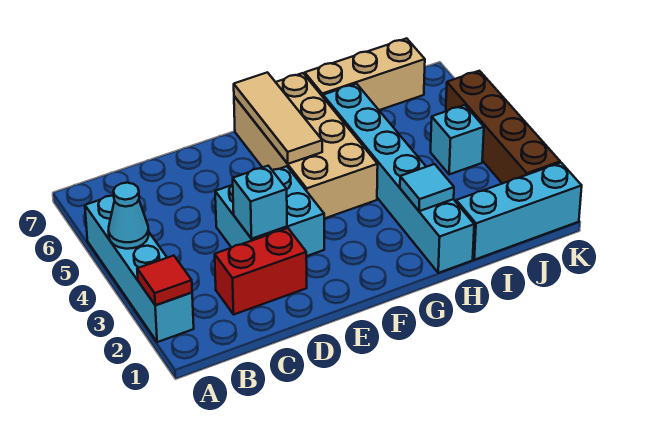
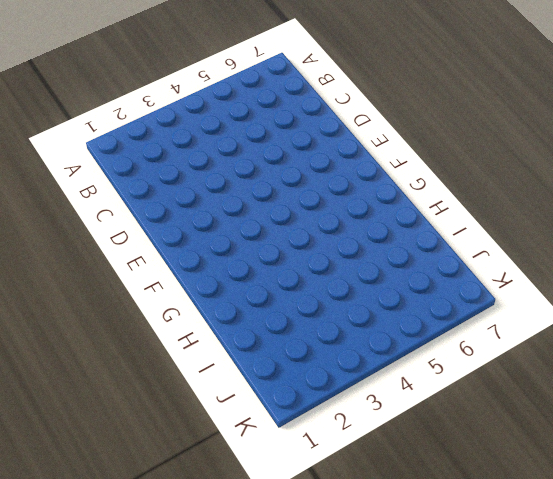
none -> cyan 1x4 brick [85,195,194,342]
none -> red 1x2 brick [215,228,307,314]
none -> cyan 2x2 brick [215,166,324,256]

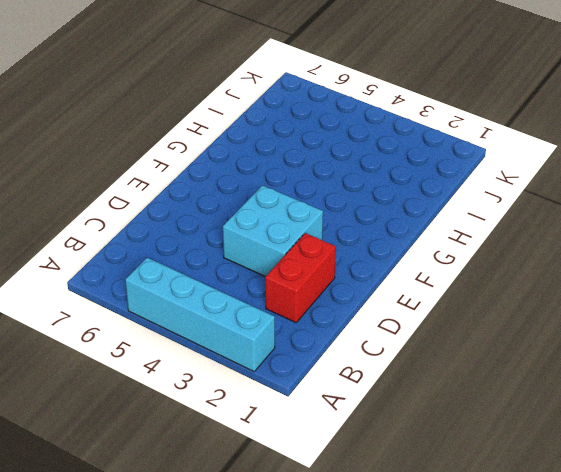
none -> tan 2x4 brick [234,73,378,219]
none -> cyan 1x6 brick [323,84,474,273]
none -> tan 1x3 brick [305,38,425,110]

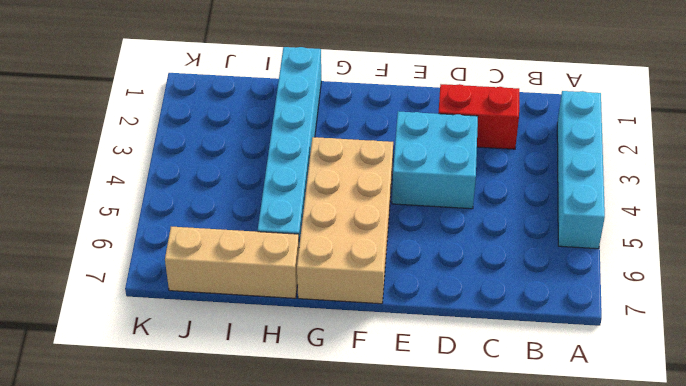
none -> cyan 1x3 brick [456,163,582,260]
none -> cyan 1x1 brick [431,105,484,174]
none -> brown 1x4 brick [446,71,560,184]

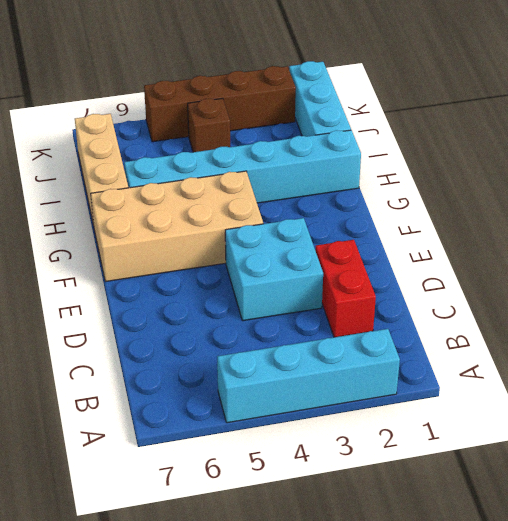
brown 1x1 brick [188,98,230,152] -> cyan 1x1 brick [431,105,484,174]
none -> red 1x1 tile [137,256,192,305]
none -> cyan 1x1 cone [108,183,149,249]
none -> cyan 1x1 brick [233,166,287,239]

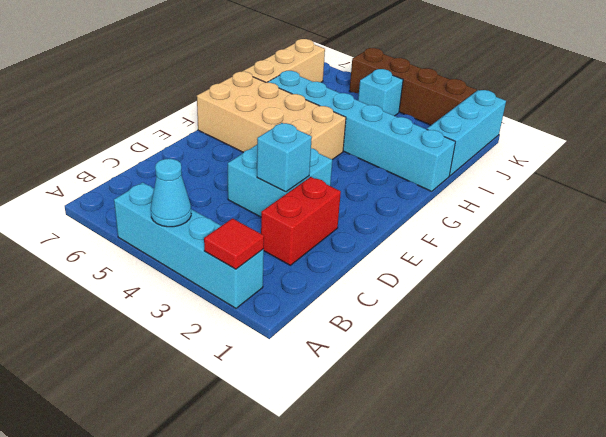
none -> tan 1x3 tile [234,72,322,164]
none -> cyan 1x1 tile [400,164,454,211]

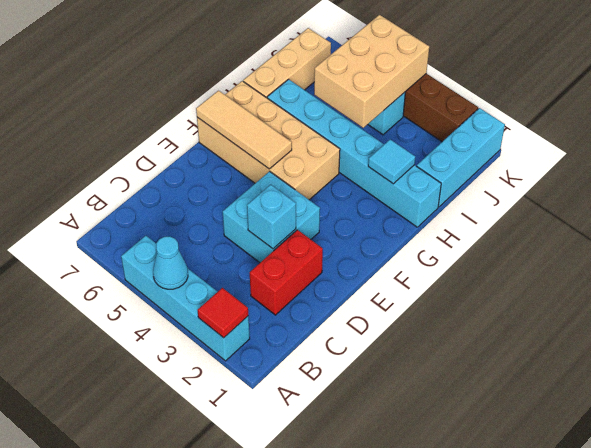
tan 2x3 brick [314,15,429,128] -> none

